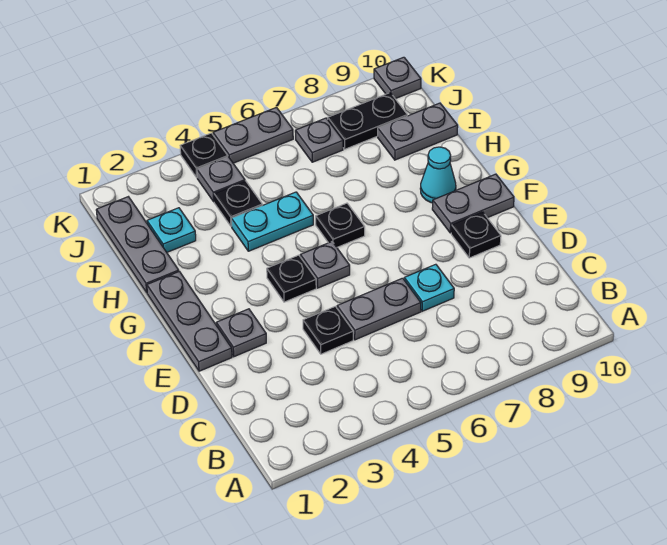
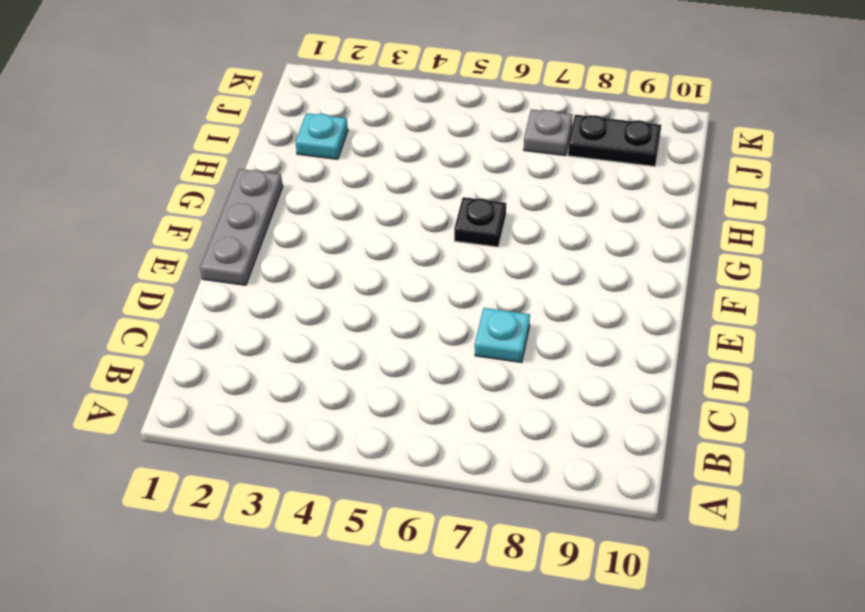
none -> black 1x1 plate [303,306,353,354]
none -> grey 1x2 plate [337,278,421,340]
none -> grey 1x1 plate [216,309,266,357]

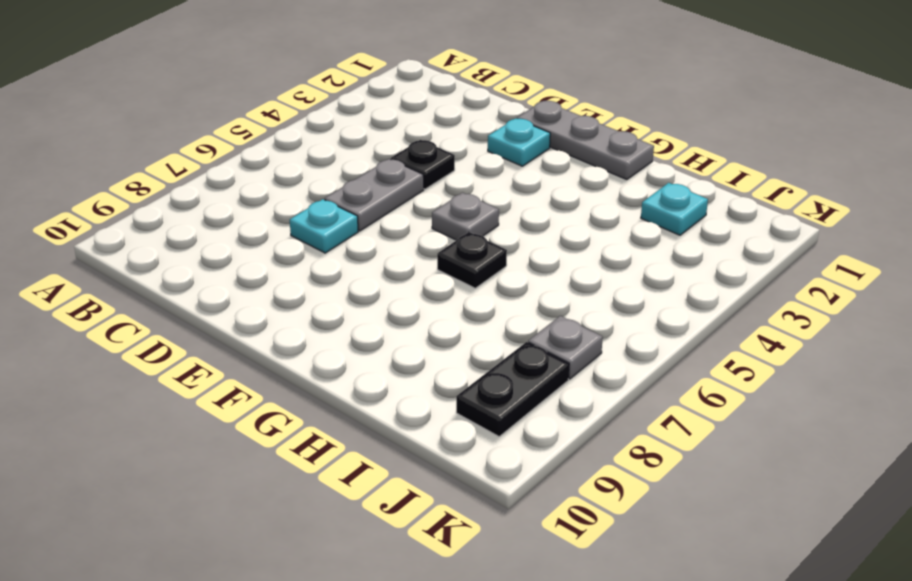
cyan 1x1 plate [488,118,550,166] -> grey 1x1 plate [216,309,266,357]
none -> black 1x1 plate [451,212,501,258]
none -> black 1x1 plate [267,255,316,302]
none -> grey 1x2 plate [432,174,514,233]

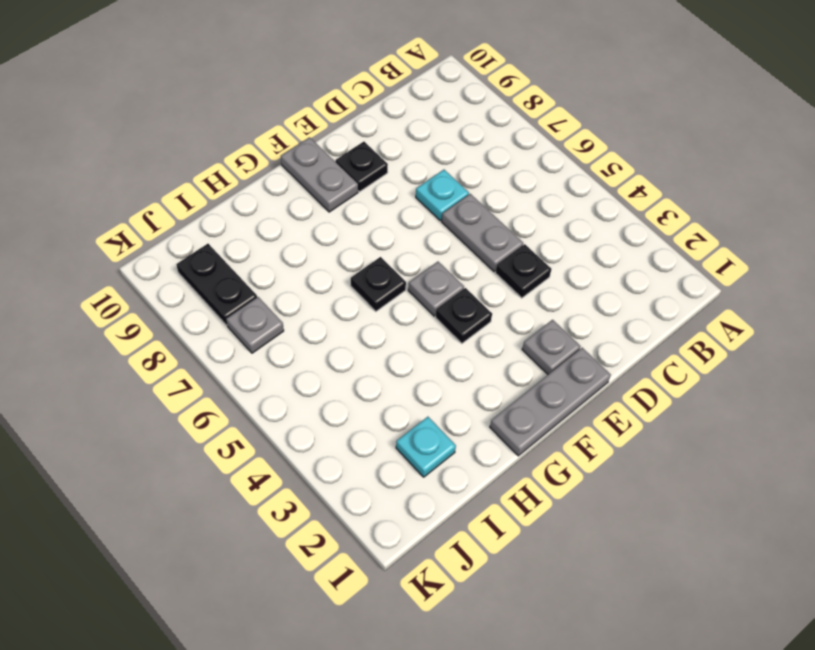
none -> cyan 1x1 cone [420,147,456,203]
none -> grey 1x3 plate [96,197,179,293]
none -> cyan 1x2 plate [231,192,313,251]

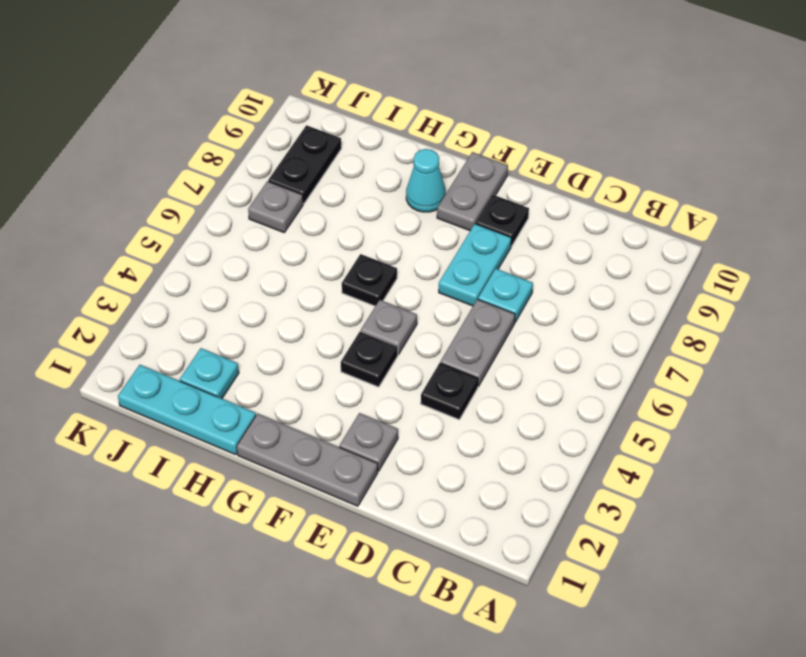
cyan 1x2 plate [439,224,511,306] -> cyan 1x2 plate moved to [231,192,313,251]
cyan 1x3 plate [118,365,256,455] -> grey 1x3 plate [96,197,179,293]
none -> black 1x1 plate [214,181,262,226]
none -> grey 1x2 plate [378,103,458,160]
none -> grey 1x1 plate [197,157,245,202]

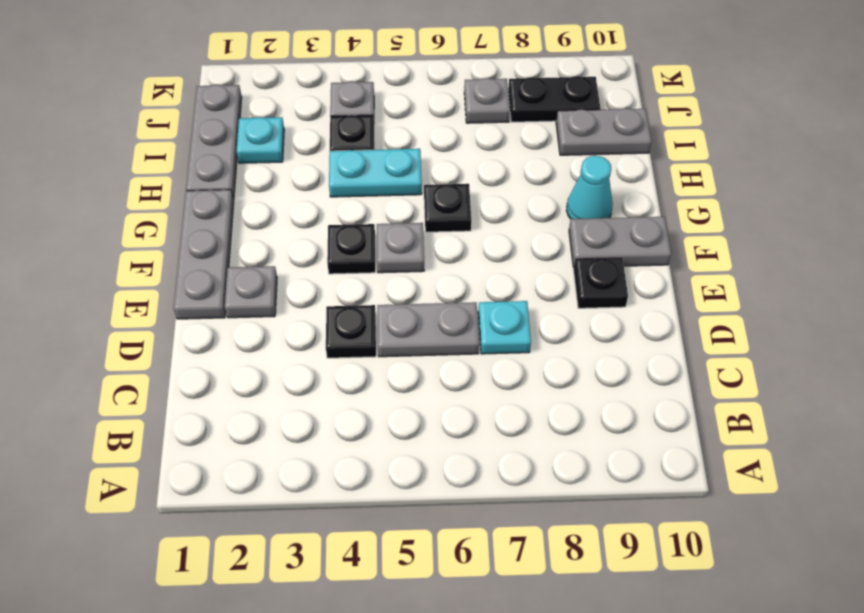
none -> black 1x1 plate [180,133,228,177]
none -> grey 1x2 plate [213,107,293,163]
none -> grey 1x1 plate [374,57,421,99]

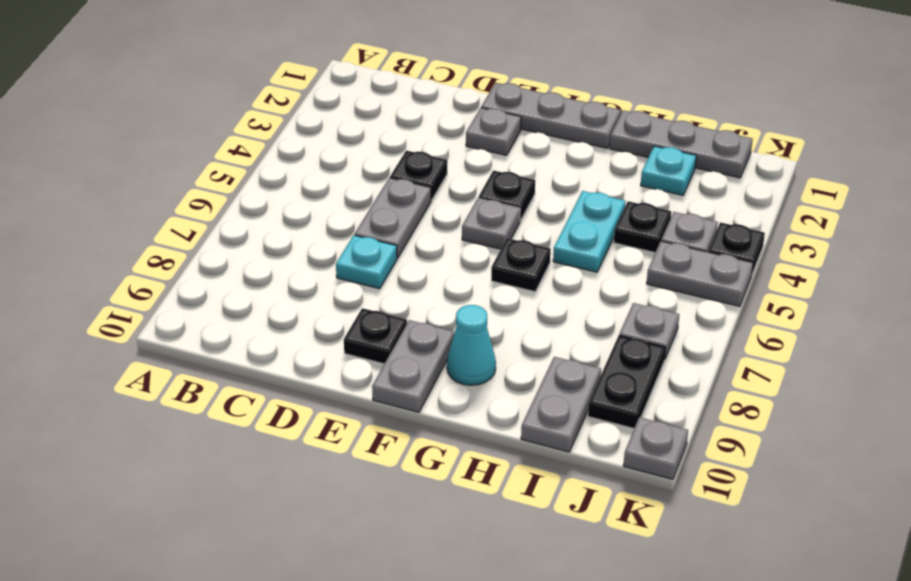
grey 1x2 plate [647,241,753,306] -> grey 1x2 plate turned to [213,107,293,163]

